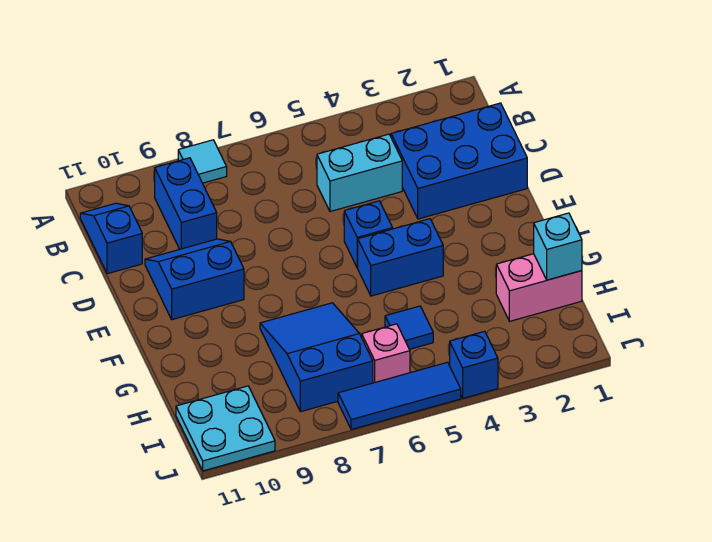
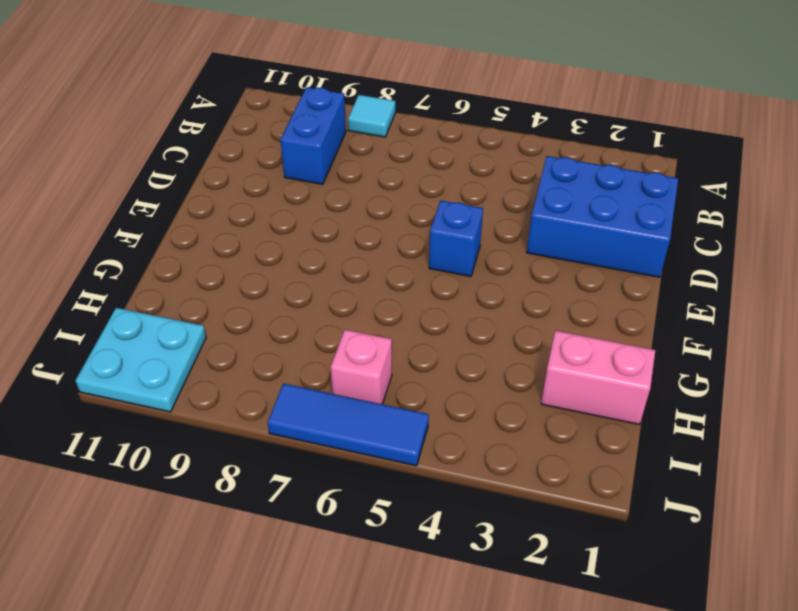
none -> blue 1x2 slope [80,203,142,274]
none -> cyan 1x2 brick [317,134,402,212]
none -> blue 2x2 slope [145,239,244,320]

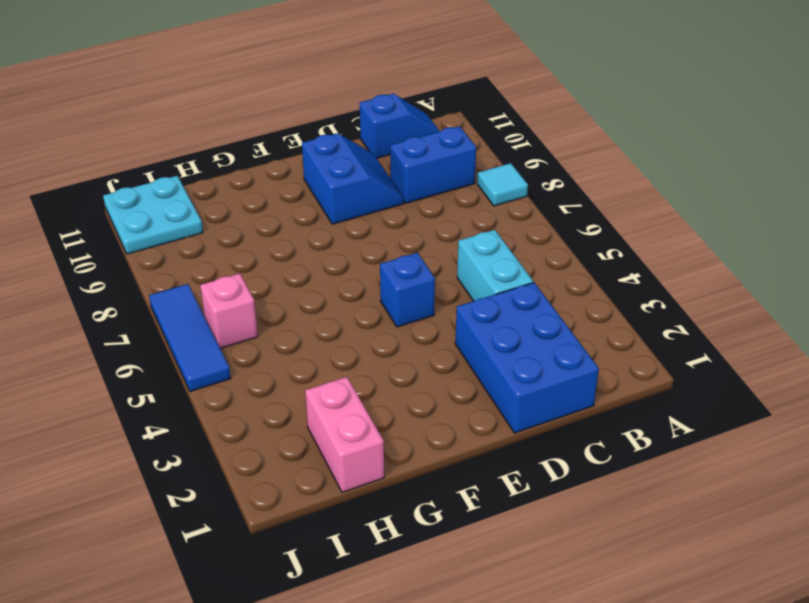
none -> blue 1x2 brick [358,219,443,296]
none -> blue 2x3 slope [260,303,373,412]
none -> blue 1x1 tile [385,306,433,349]

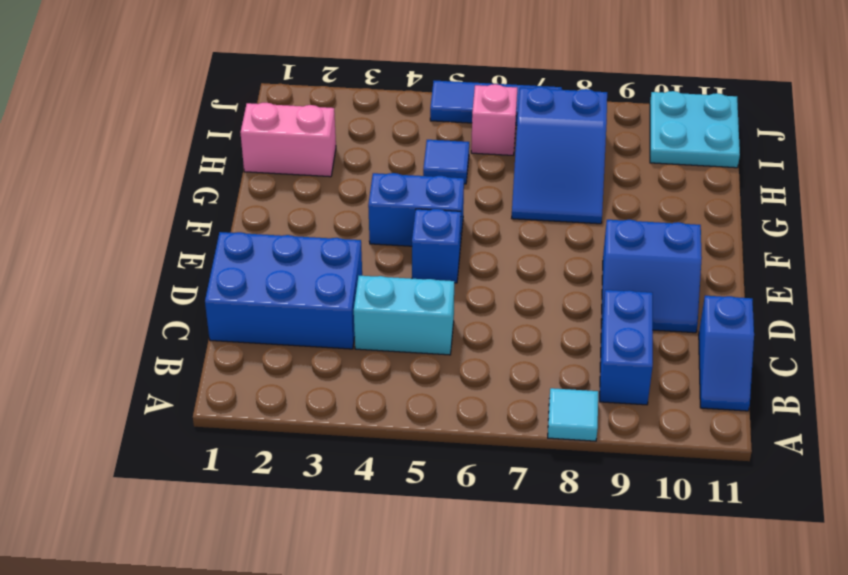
none -> blue 1x1 brick [450,331,498,398]
none -> cyan 1x1 brick [534,213,582,280]

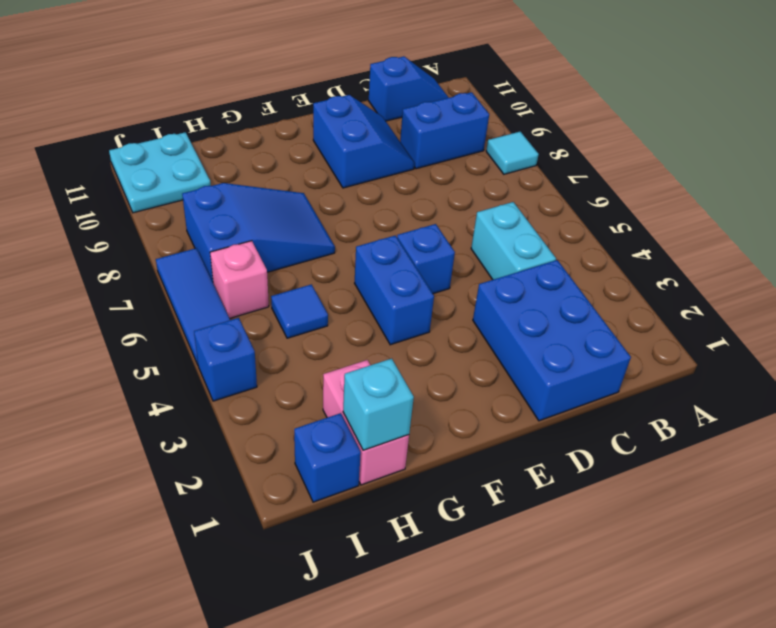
blue 1x1 brick [294,413,361,502] -> none

